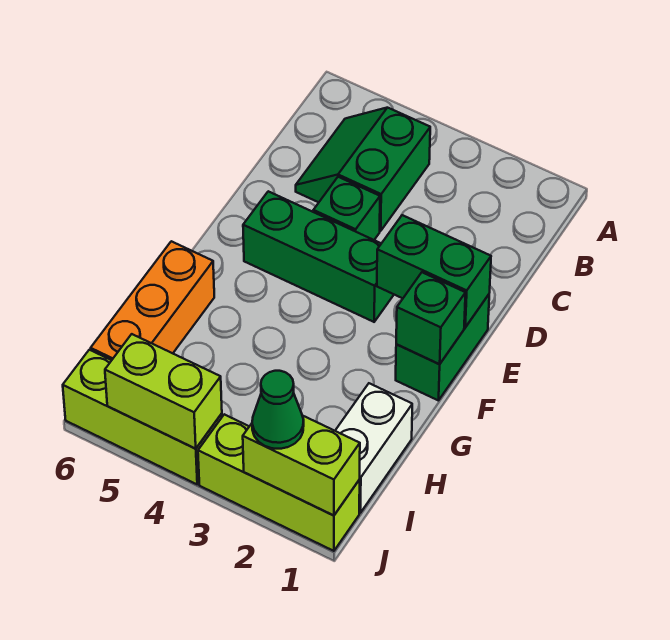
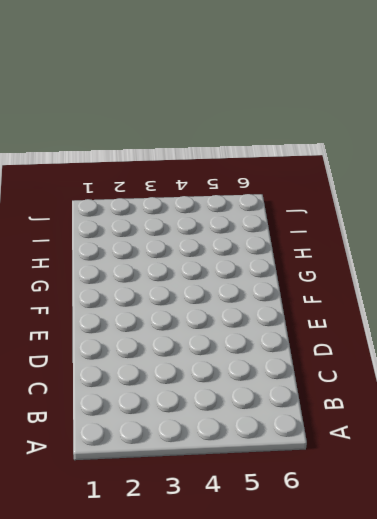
none -> green 2x2 slope [296,108,430,231]
none -> green 1x1 brick [313,177,380,240]
none -> green 1x2 brick [396,295,489,401]

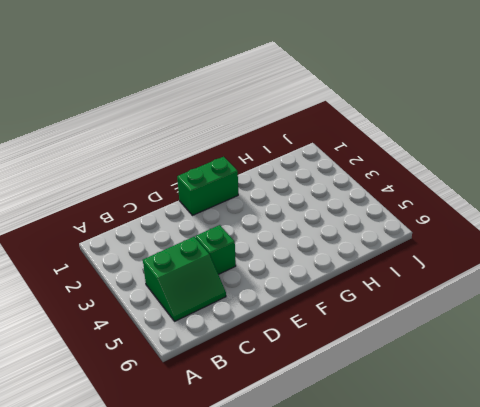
none -> green 1x3 brick [243,191,394,322]
none -> orange 1x3 brick [91,241,214,360]
none -> white 1x2 brick [335,383,412,513]

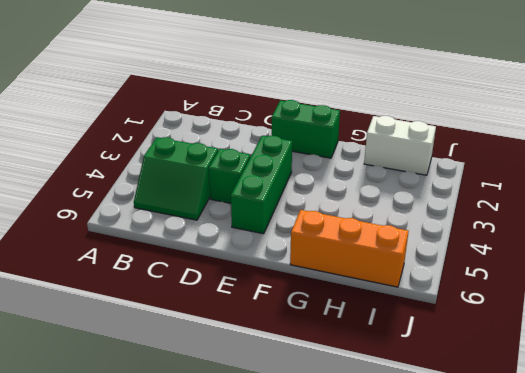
none -> lime 1x3 brick [198,414,360,551]
none -> lime 1x3 brick [63,350,222,484]
none -> green 1x2 brick [377,215,491,327]

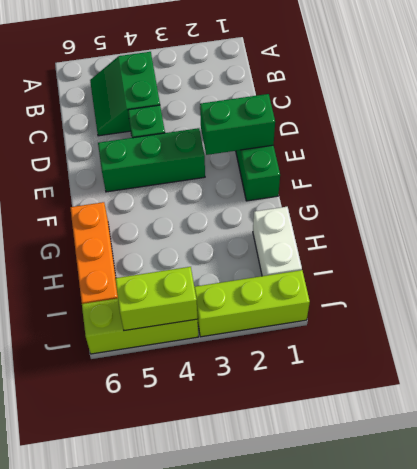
none -> green 1x1 brick [396,272,466,364]
none -> lime 1x2 brick [243,416,360,516]
none -> green 1x1 cone [252,371,304,449]

